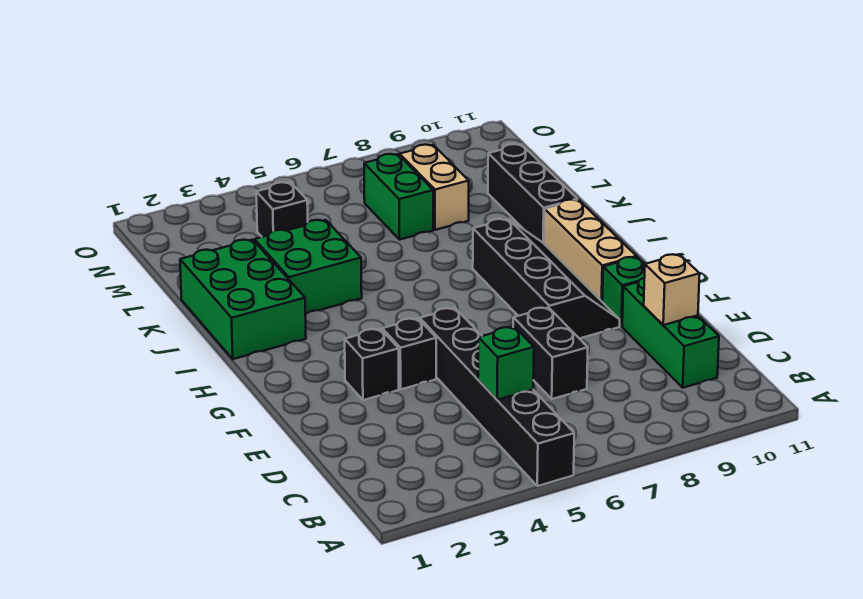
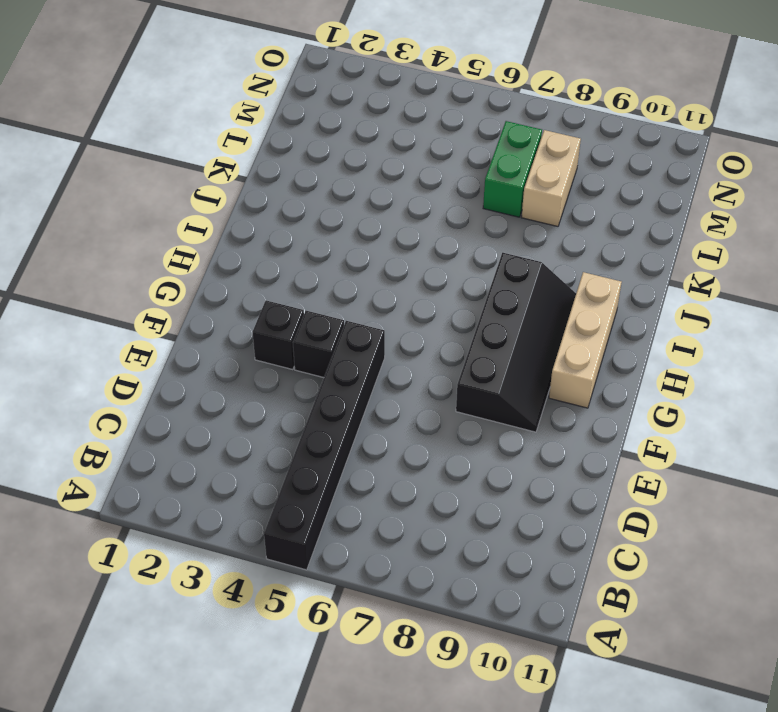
none -> green 1x3 brick [622,278,719,388]
none -> black 1x2 brick [513,307,588,399]
none -> green 1x1 brick [602,257,645,326]

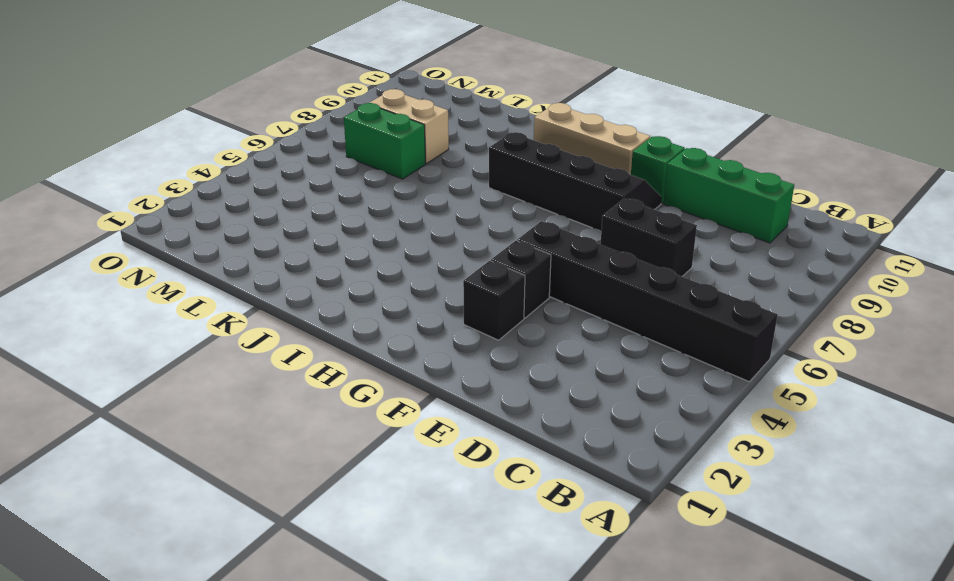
none -> green 2x3 brick [180,240,306,359]
none -> green 2x2 brick [254,220,362,314]
none -> black 1x3 brick [488,144,577,243]

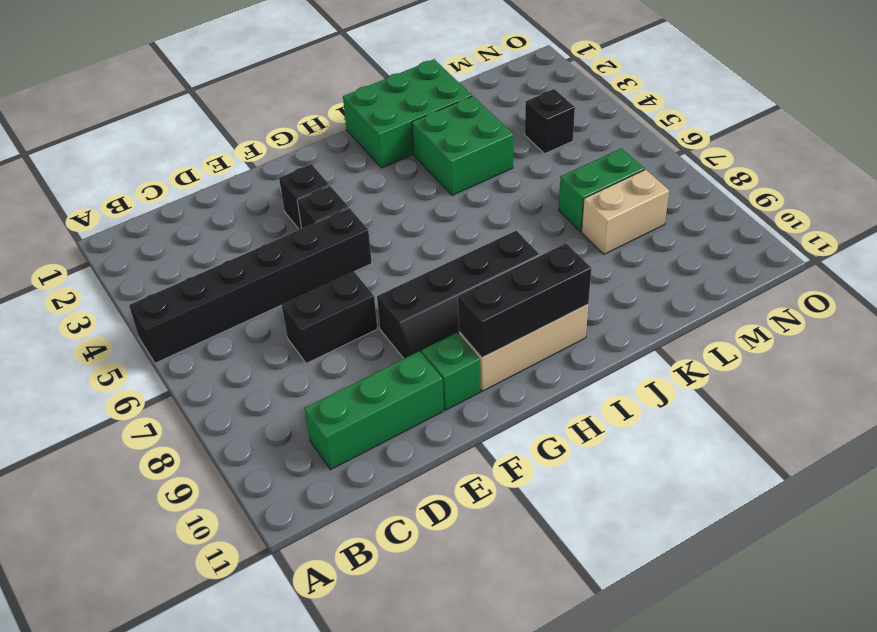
black 1x3 brick [458,243,591,357] -> black 1x3 brick moved to [488,144,577,243]
none -> green 1x1 brick [478,327,534,400]
none -> tan 1x1 brick [644,254,700,325]

